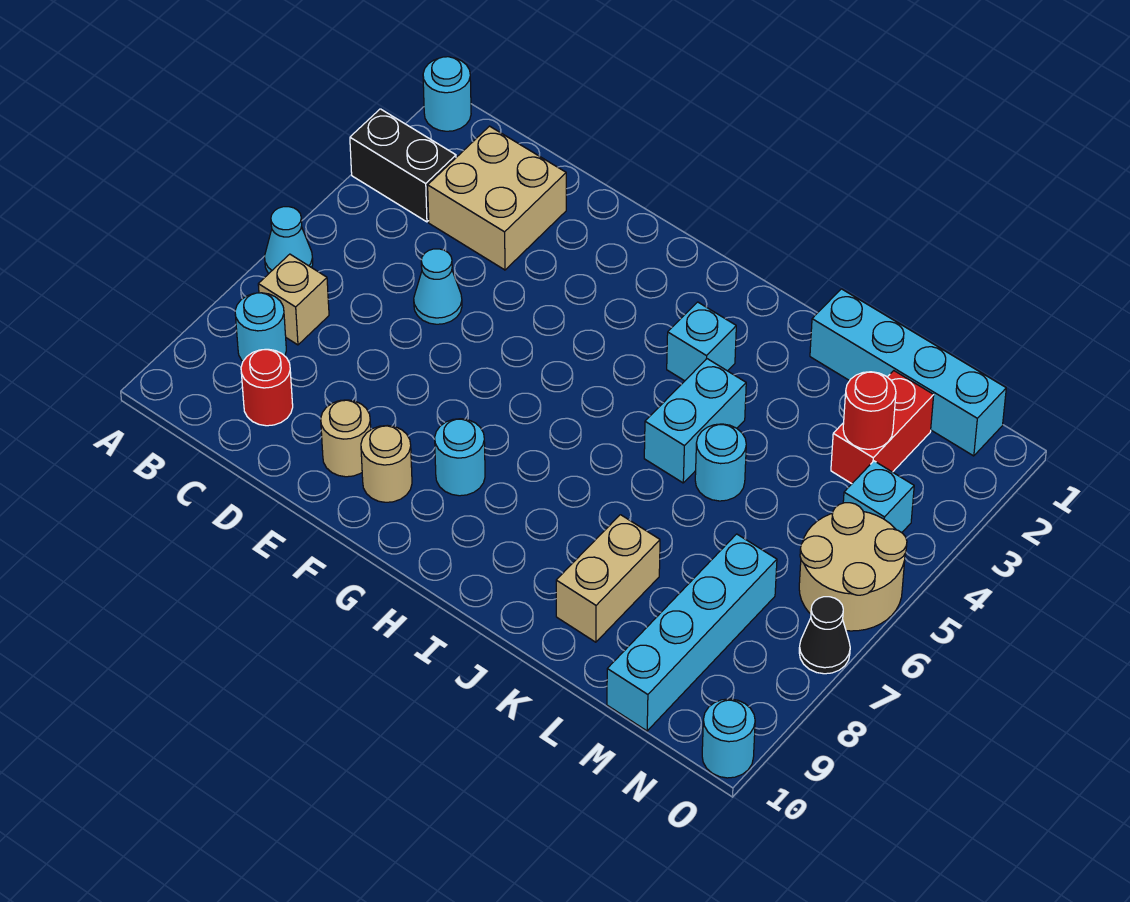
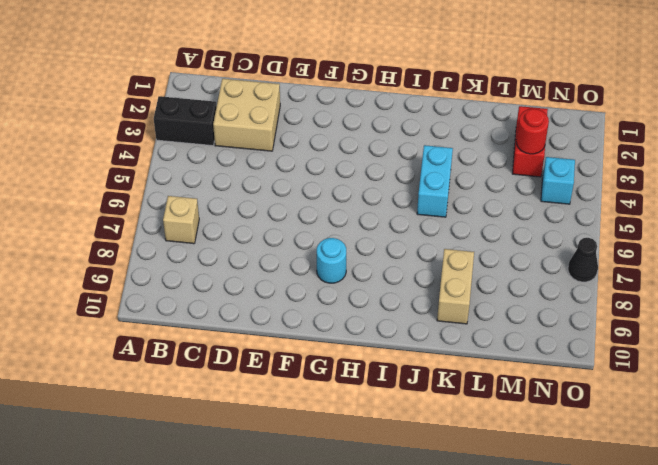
none -> cyan 1x1 round brick [423,57,471,131]
none -> cyan 1x1 cone [265,207,313,274]
none -> cyan 1x1 round brick [235,293,286,361]

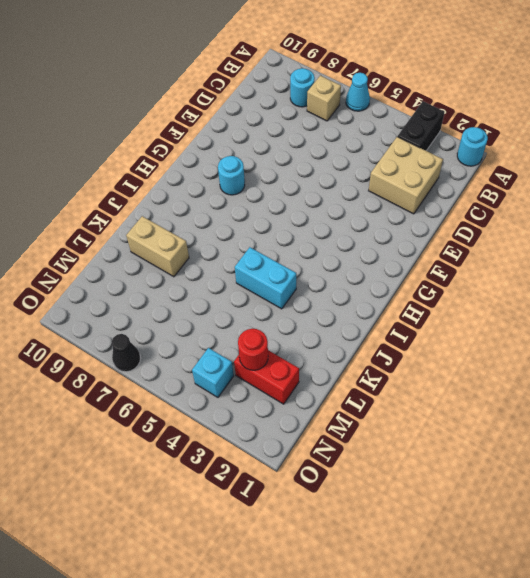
none -> red 1x1 round brick [241,349,293,426]
none -> cyan 1x1 cone [414,249,462,324]
none -> tan 1x1 round brick [321,400,371,477]

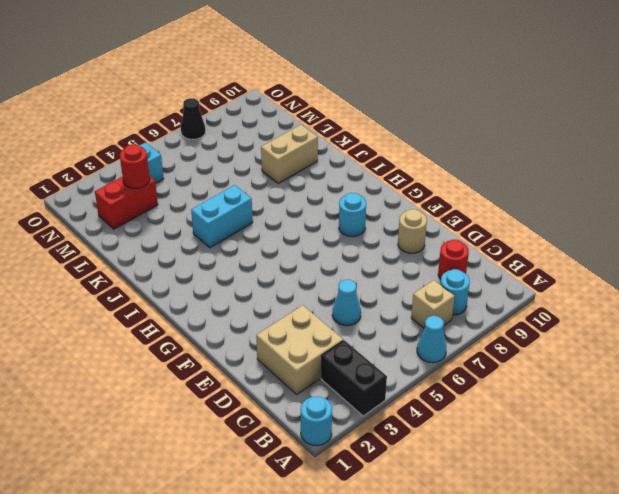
none -> tan 1x1 round brick [361,425,412,502]
none -> cyan 1x1 brick [667,302,736,381]
none -> cyan 1x4 brick [810,289,1006,456]

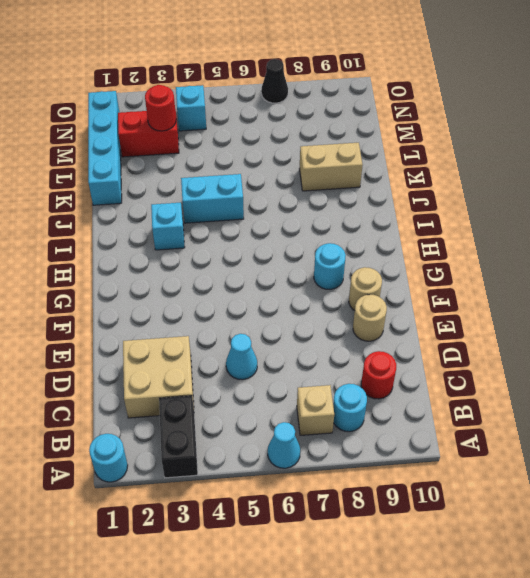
none -> cyan 1x1 round brick [695,424,746,501]
none -> cyan 1x4 brick [607,534,777,731]
none -> tan 2x2 round brick [799,503,907,631]

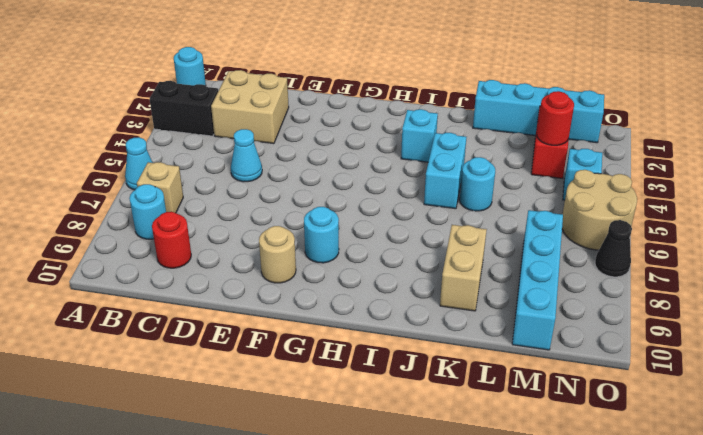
none -> tan 1x1 round brick [321,400,371,477]
none -> cyan 1x1 round brick [702,699,755,778]

